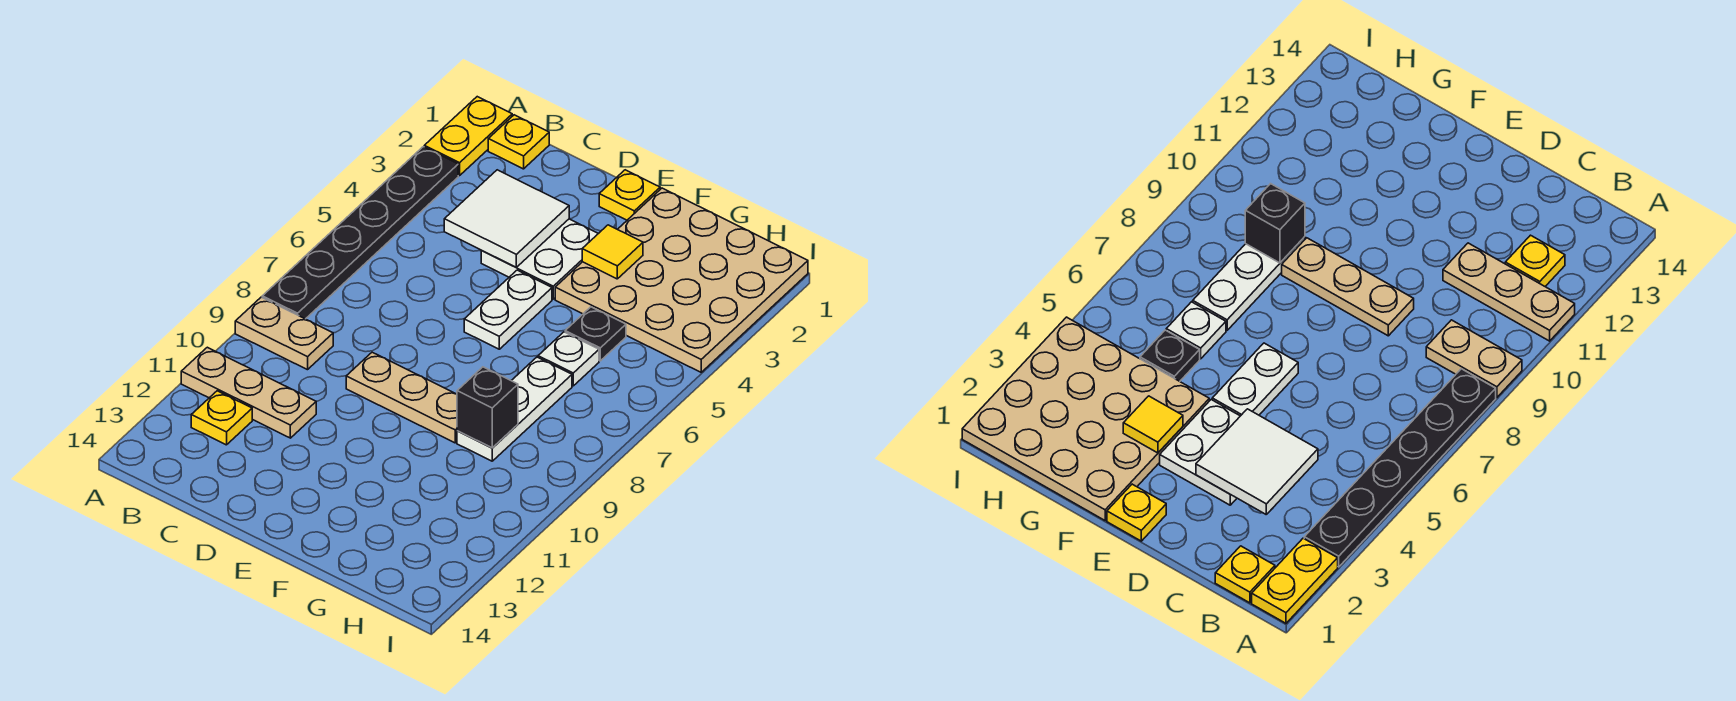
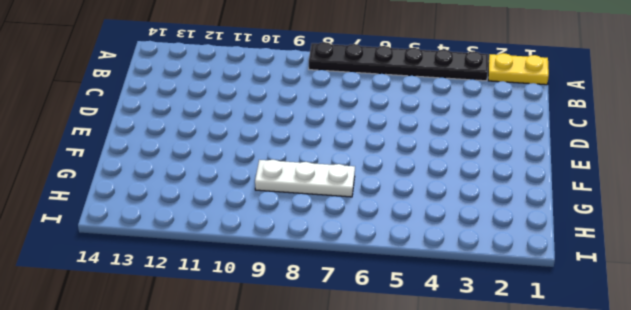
none -> tan 1x2 plate [235,297,333,370]
none -> tan 1x3 plate [181,347,316,438]
none -> yellow 1x1 plate [488,115,549,169]

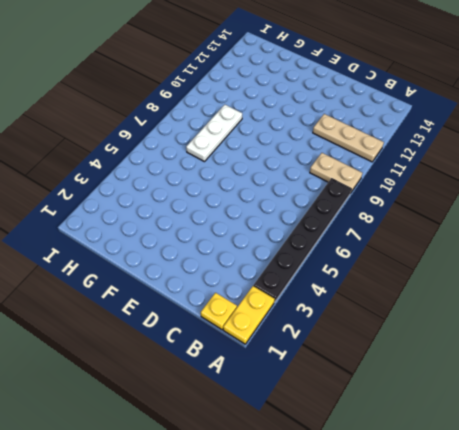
none -> yellow 1x1 plate [191,391,252,445]
none -> white 2x2 plate [481,219,598,299]
none -> tan 1x3 plate [346,352,457,443]

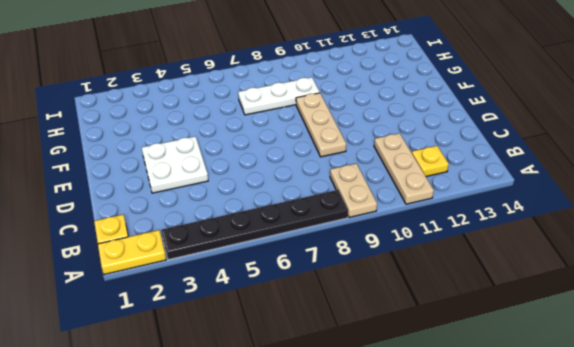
none -> yellow 1x1 plate [599,170,660,220]
none -> white 1x2 plate [464,270,552,349]
none -> tan 4x4 plate [555,188,808,372]

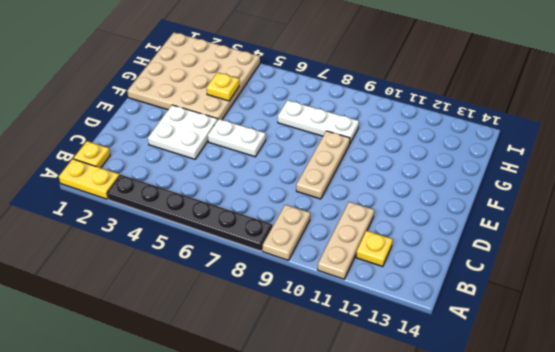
yellow 1x1 plate [207,72,239,101] -> yellow 1x1 plate moved to [599,170,660,220]
none -> black 1x1 plate [565,307,626,361]
none -> white 1x1 plate [538,332,599,386]
none -> white 2x2 tile [444,170,569,267]

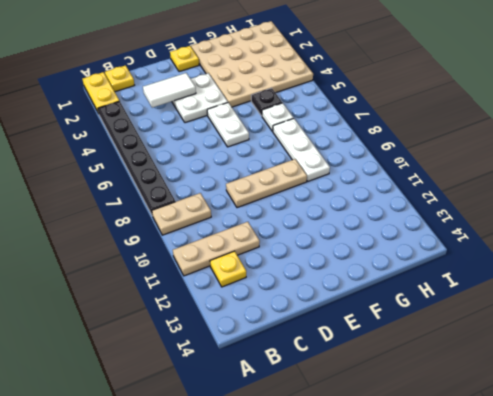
white 1x2 tile [143,73,196,108] -> white 2x2 tile [444,170,569,267]
none -> yellow 1x1 tile [582,225,643,279]
none -> black 1x1 brick [457,367,518,448]

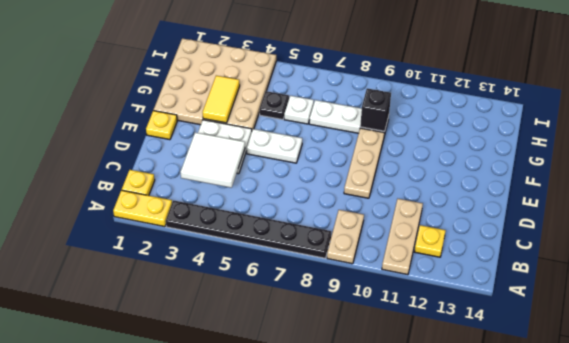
yellow 1x2 tile [203,76,240,123] -> yellow 1x1 tile [582,225,643,279]

